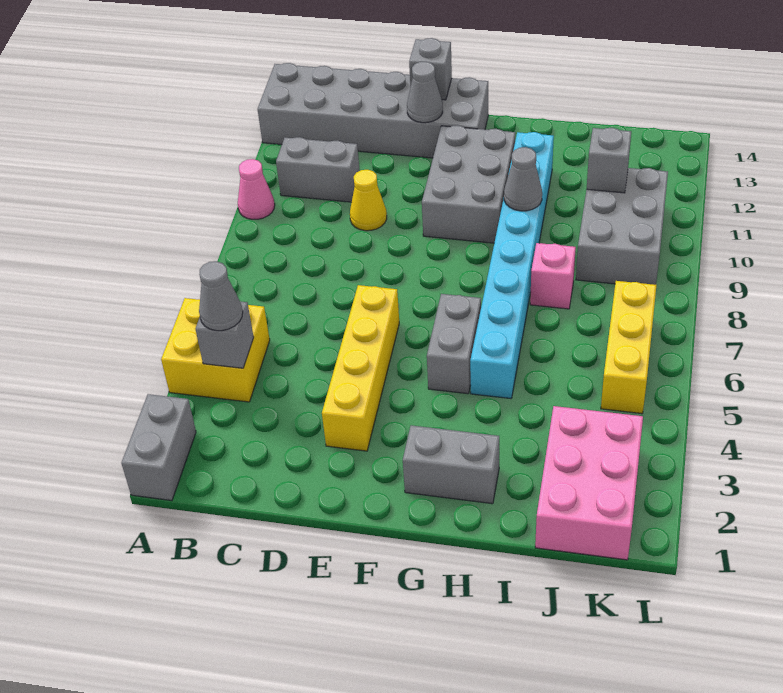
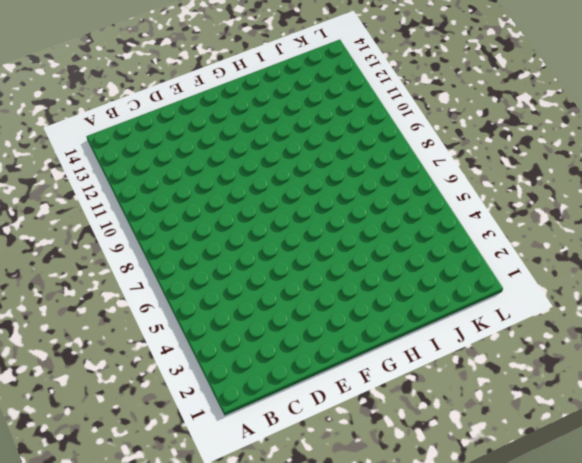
none -> grey 1x2 brick [121,394,196,501]
none -> yellow 2x2 brick [161,298,270,402]
none -> pink 1x1 cone [238,159,275,219]

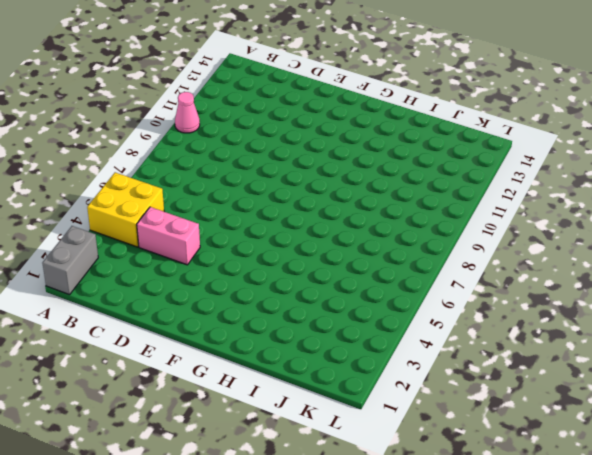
pink 1x2 brick [137,207,200,265] -> none
none -> grey 2x6 brick [258,63,488,158]
none -> grey 1x2 brick [276,137,360,202]
none -> yellow 1x1 cone [350,170,387,231]

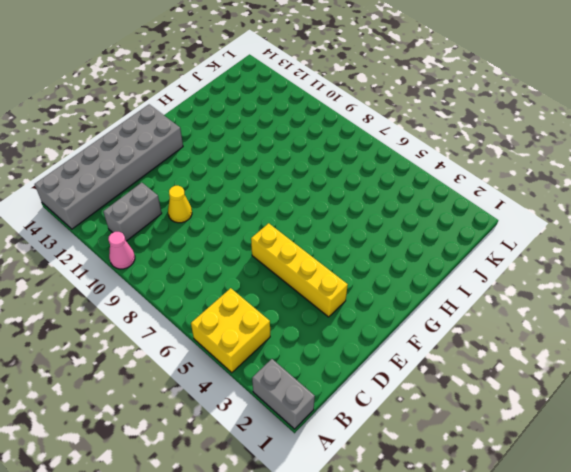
none -> grey 2x3 brick [422,125,515,243]
none -> grey 1x2 brick [403,425,499,504]
none -> grey 1x2 brick [427,294,481,394]

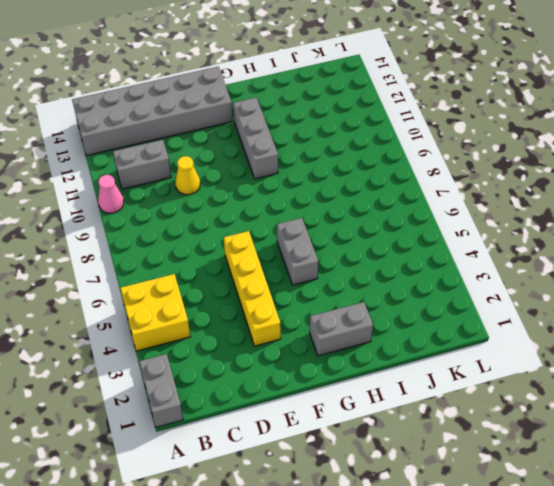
grey 1x3 brick [233,98,278,179] -> grey 2x3 brick [422,125,515,243]
none -> cyan 1x8 brick [470,132,554,399]
none -> pink 1x1 brick [530,243,576,309]
none -> pink 2x3 brick [535,406,643,560]

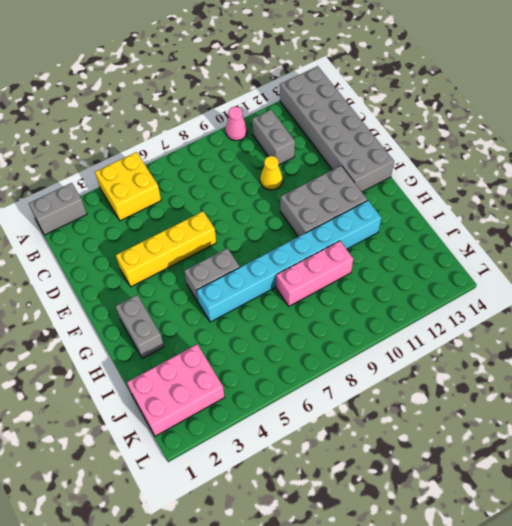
pink 1x3 brick [276,241,353,306] -> pink 1x1 brick [530,243,576,309]
none -> grey 2x3 brick [576,168,668,285]
none -> yellow 1x3 brick [601,281,656,414]
none -> grey 1x1 brick [196,301,254,368]

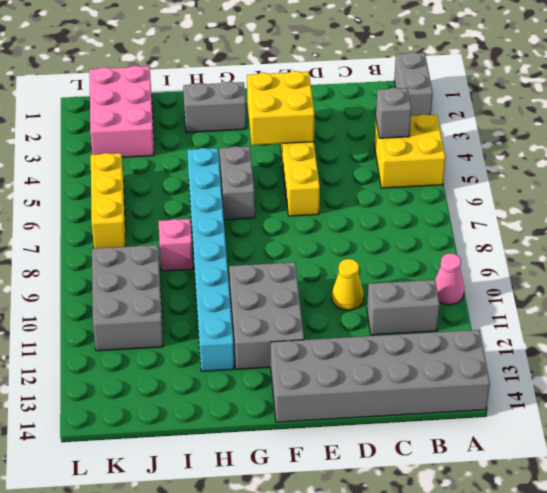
yellow 2x2 brick [247,71,315,145] -> none
none -> grey 1x1 cone [407,61,443,123]
none -> grey 1x1 brick [409,38,452,100]
none -> grey 1x1 cone [504,147,542,211]

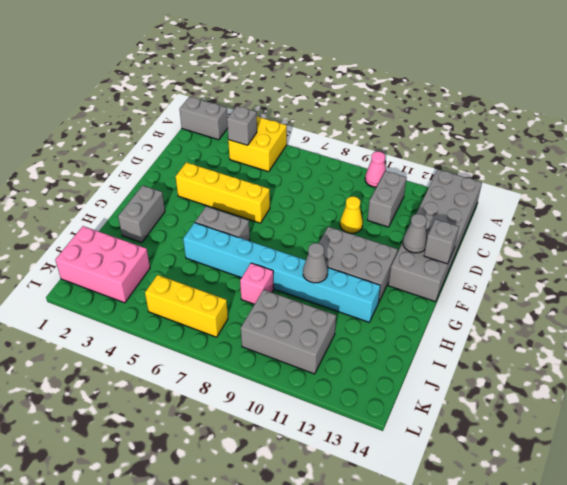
none -> grey 1x1 brick [587,128,631,193]
none -> grey 1x1 cone [199,261,243,331]

